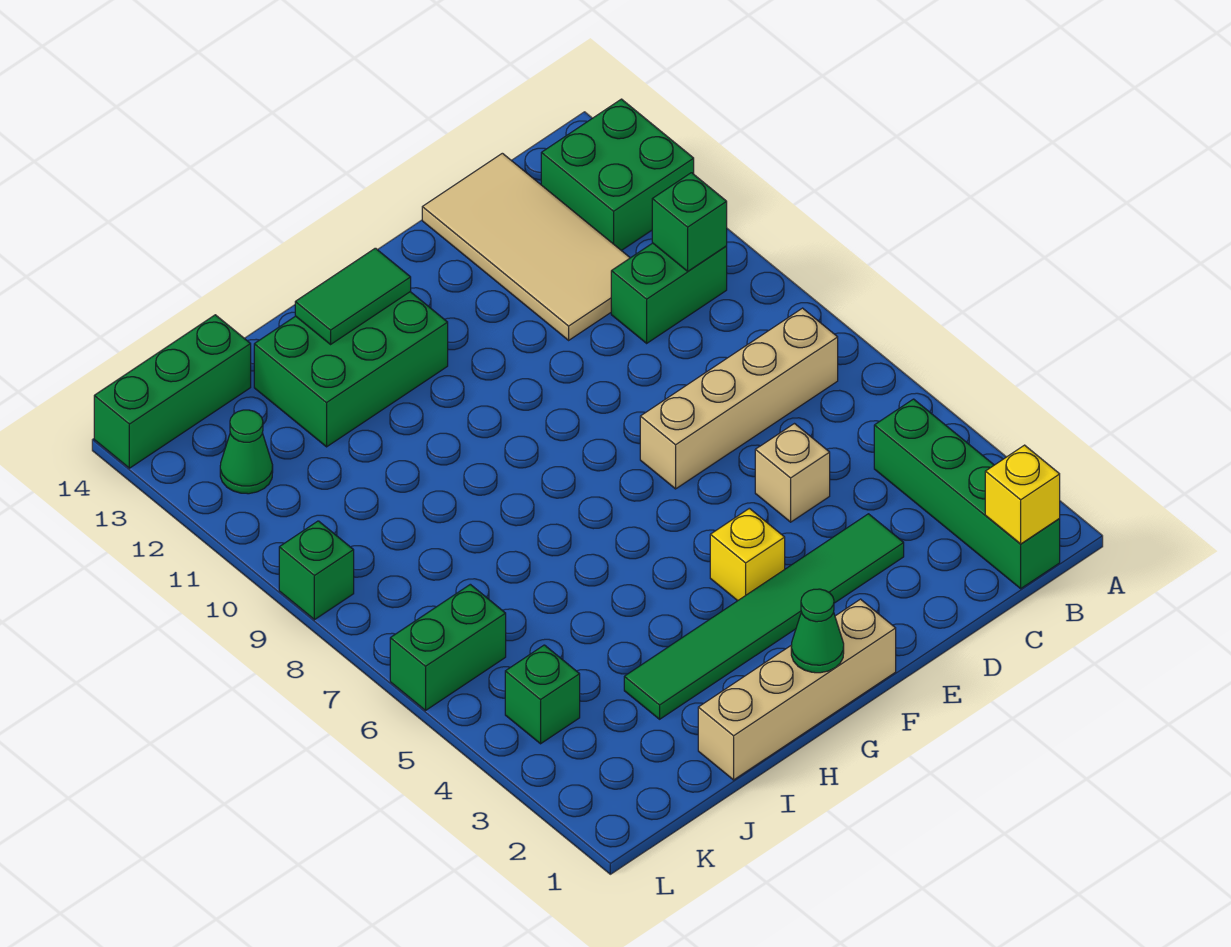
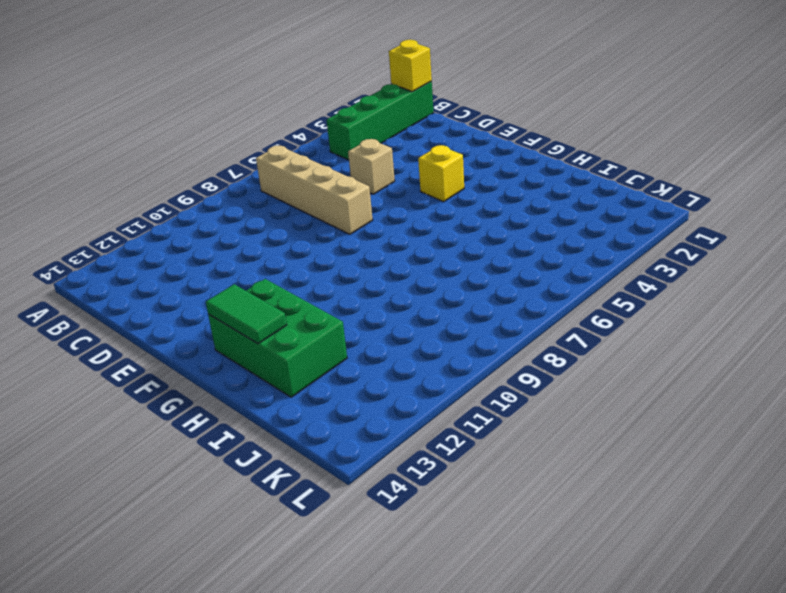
none -> green 2x2 brick [541,99,694,251]
none -> green 1x2 brick [611,243,727,343]
none -> tan 2x4 tile [422,153,630,340]

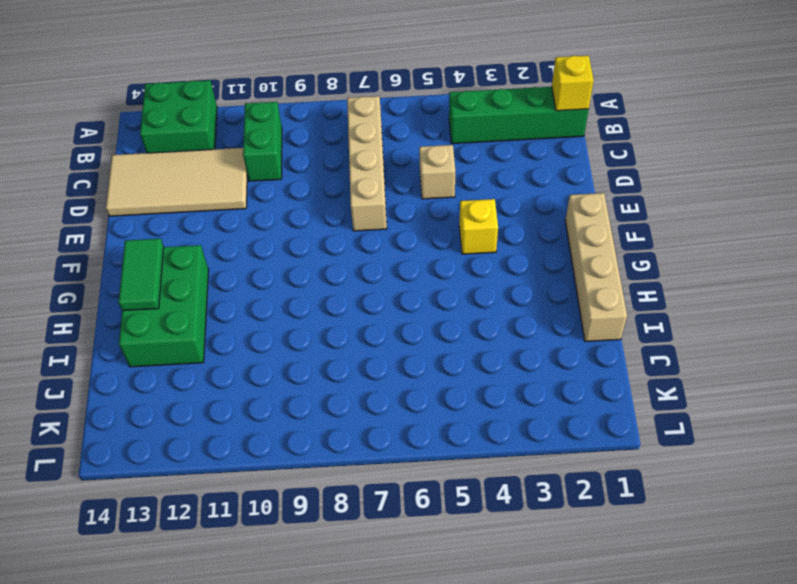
none -> green 1x6 tile [624,514,904,719]
none -> green 1x3 brick [94,315,251,468]
none -> green 1x1 brick [505,645,580,744]

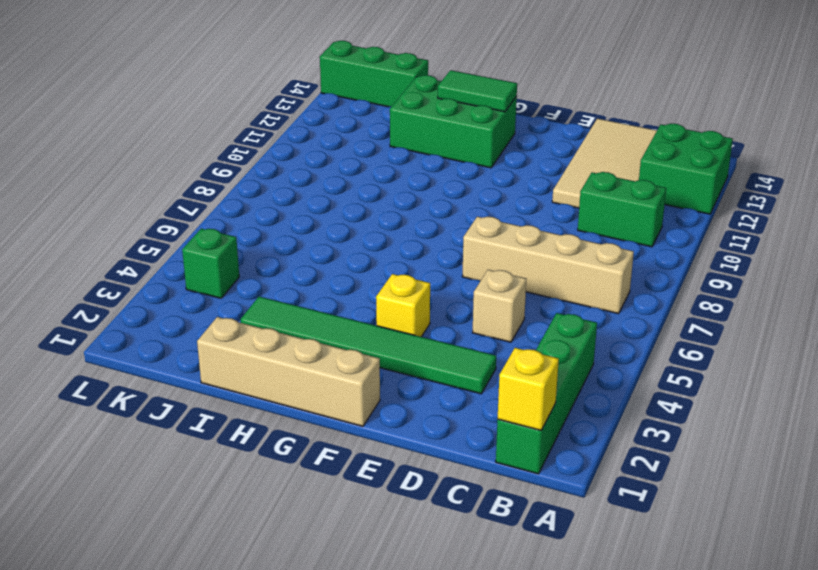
none -> green 1x2 brick [390,584,506,710]
none -> green 1x1 cone [220,410,273,494]
none -> green 1x1 brick [279,521,354,620]

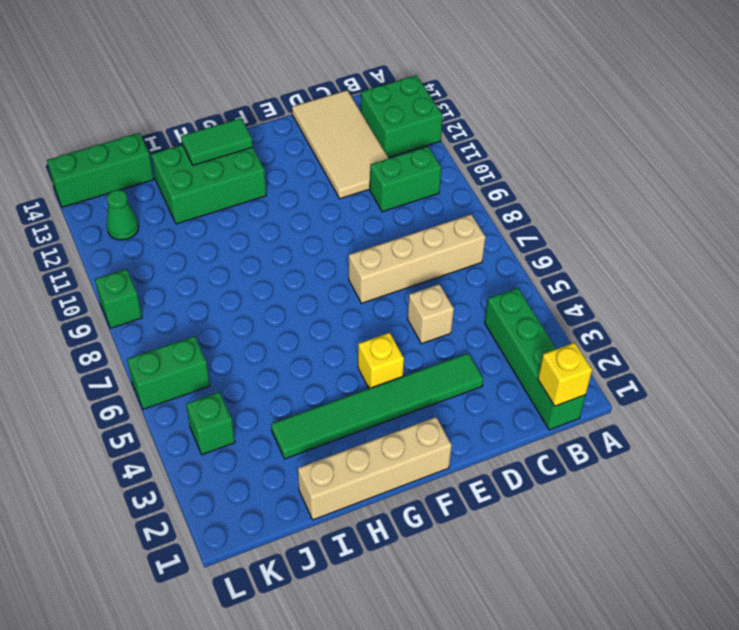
none -> green 1x1 brick [652,173,727,271]
none -> green 1x1 cone [791,589,844,673]

